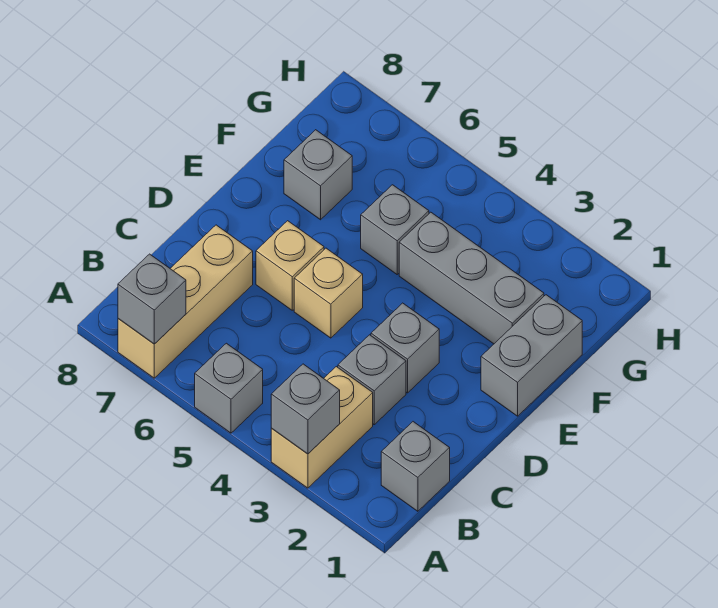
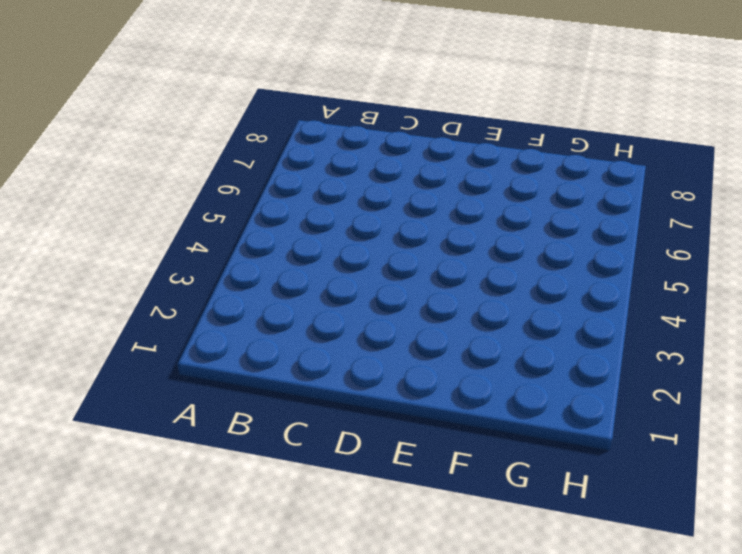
none -> tan 1x2 brick [271,367,373,488]
none -> grey 1x1 brick [195,343,263,433]
none -> tan 1x3 brick [118,225,253,378]

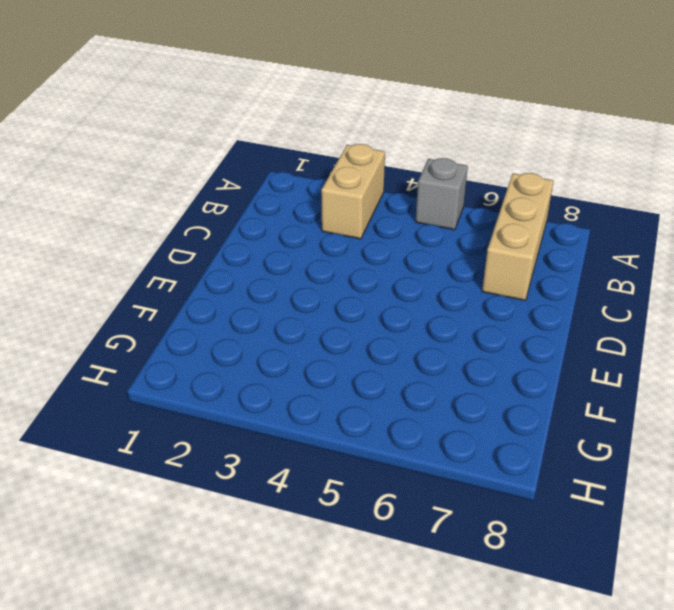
none -> grey 1x1 brick [381,422,450,511]
none -> grey 1x1 brick [338,335,406,425]
none -> grey 1x1 brick [371,303,439,393]

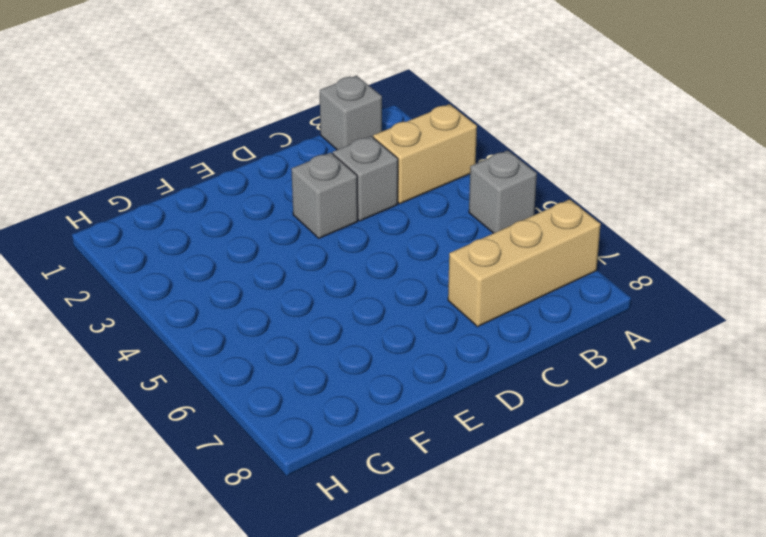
none -> tan 1x1 brick [294,248,363,338]
none -> tan 1x1 brick [256,221,324,310]
none -> grey 1x2 brick [481,295,582,416]

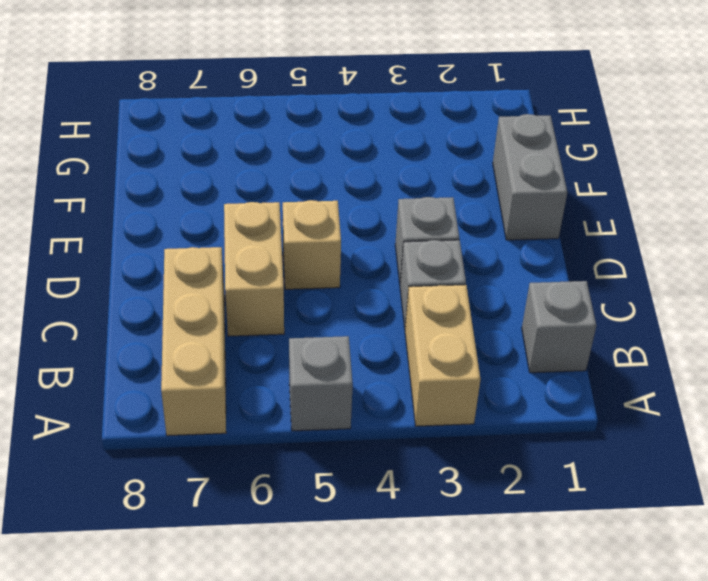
tan 1x2 brick [224,202,284,336] -> tan 1x1 brick [256,221,324,310]
none -> grey 1x3 brick [399,212,544,344]
none -> grey 1x1 brick [361,185,429,274]
none -> grey 1x1 brick [284,130,352,220]

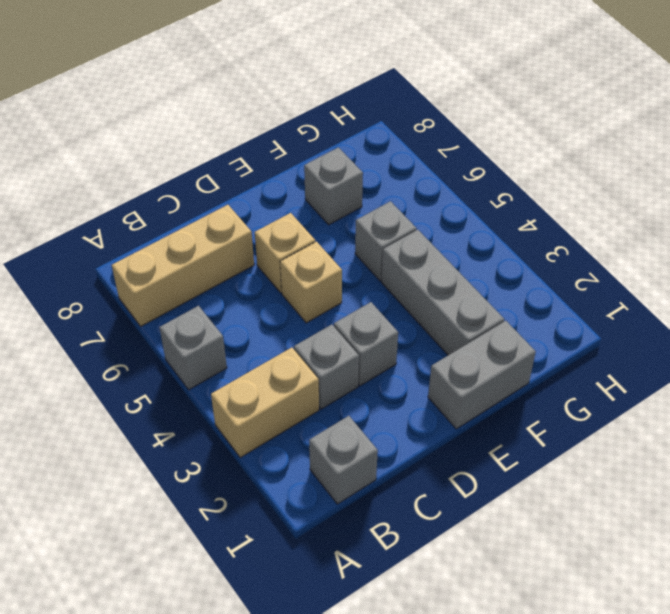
none -> grey 1x1 brick [271,364,340,454]
none -> grey 1x1 brick [118,254,186,344]

